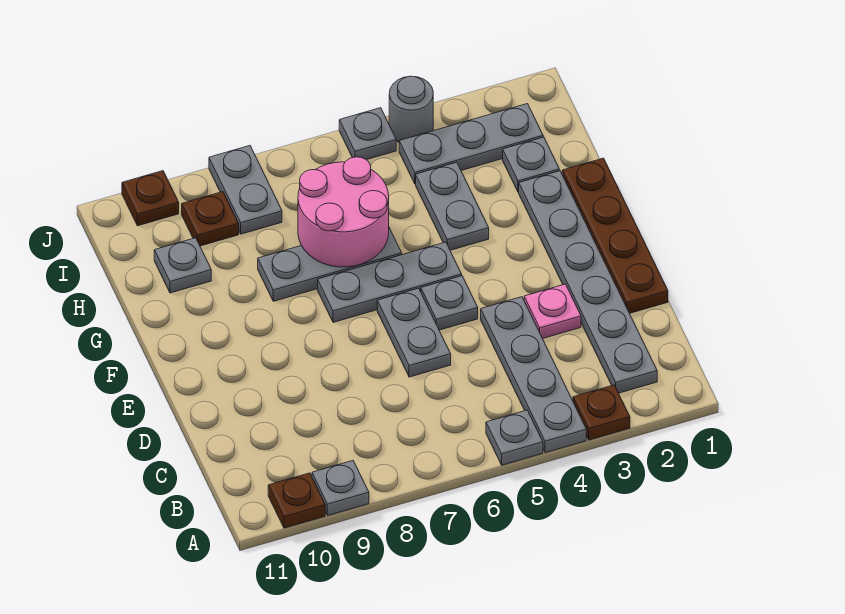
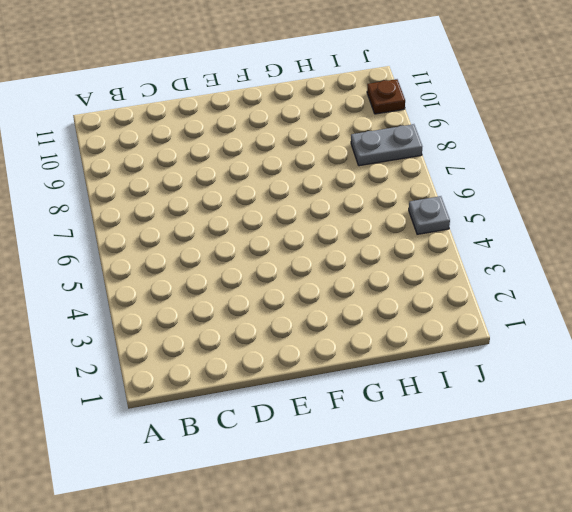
none -> brown 1x1 plate [573,385,630,440]
none -> grey 1x4 plate [481,297,586,453]
none -> grey 1x1 plate [486,410,543,465]

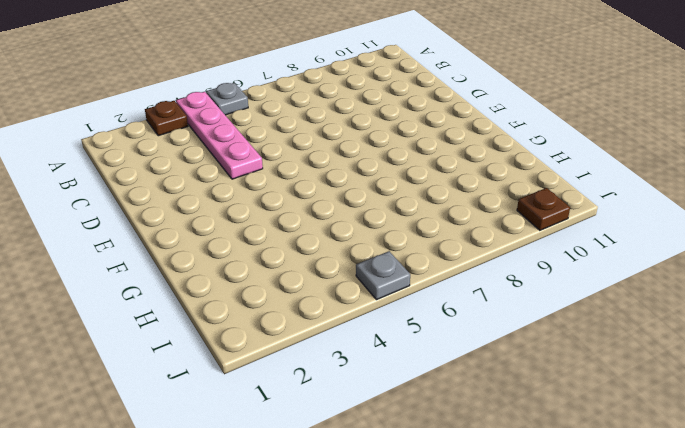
pink 1x4 plate [176,92,263,179] -> grey 1x4 plate [481,297,586,453]
none -> grey 1x1 plate [312,461,369,515]
none -> brown 1x1 plate [268,473,325,528]
none -> grey 1x6 plate [519,171,657,393]

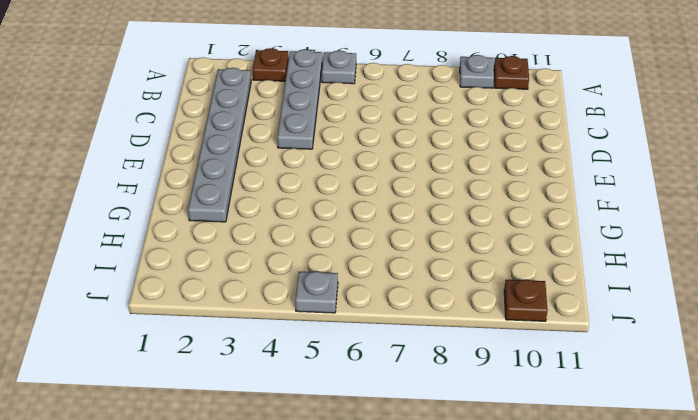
none -> brown 1x4 plate [562,158,668,313]
none -> pink 1x1 plate [524,284,581,339]
none -> grey 1x2 plate [377,288,451,377]

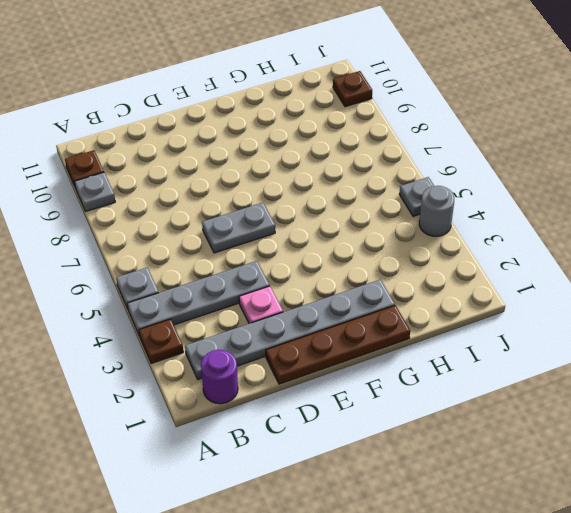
purple 1x1 round brick [201,350,238,404] -> none
none -> grey 1x1 plate [421,276,478,330]
none -> grey 1x3 plate [318,242,462,322]
none -> grey 1x2 plate [416,162,489,250]

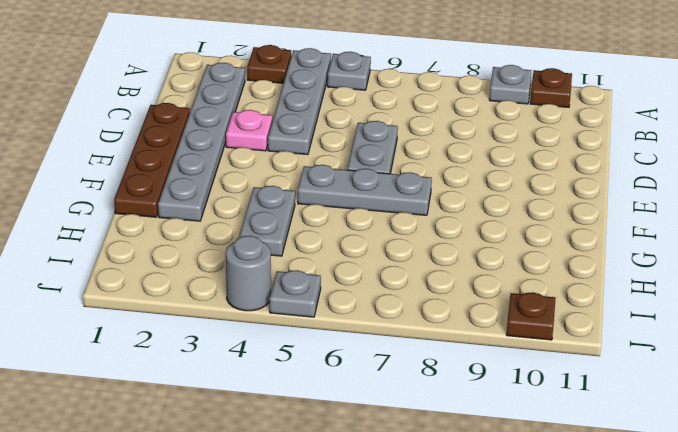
none -> grey 1x1 plate [421,276,478,330]
none -> grey 1x3 plate [258,228,402,301]
none -> grey 1x1 plate [503,137,559,192]

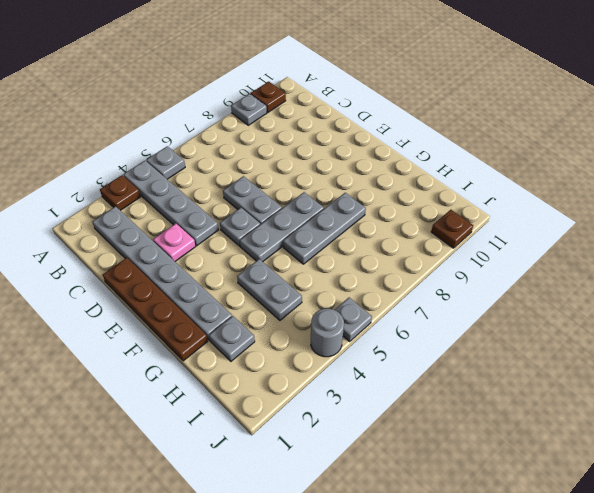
none -> grey 1x1 plate [154,238,211,293]
none -> grey 1x3 plate [399,104,543,184]
none -> grey 1x2 plate [209,146,282,234]

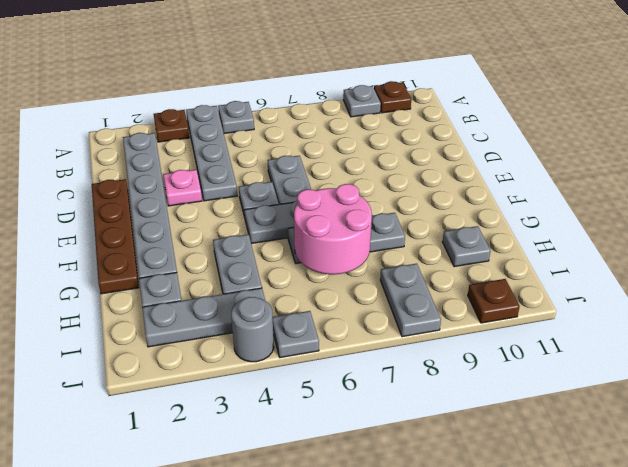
none -> brown 1x1 plate [182,192,239,246]

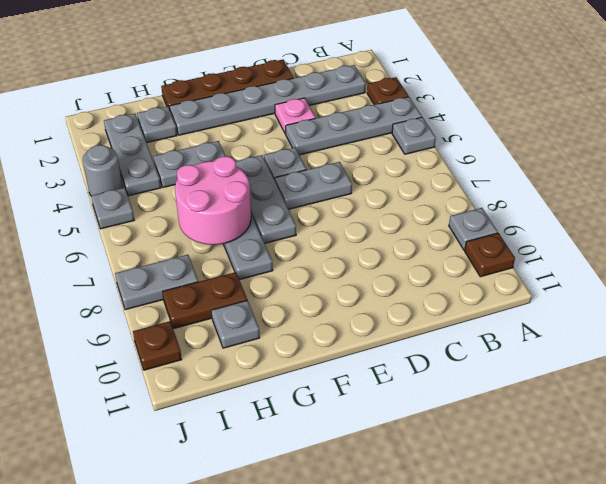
brown 1x2 plate [163,272,247,329] -> brown 1x1 plate [182,192,239,246]

